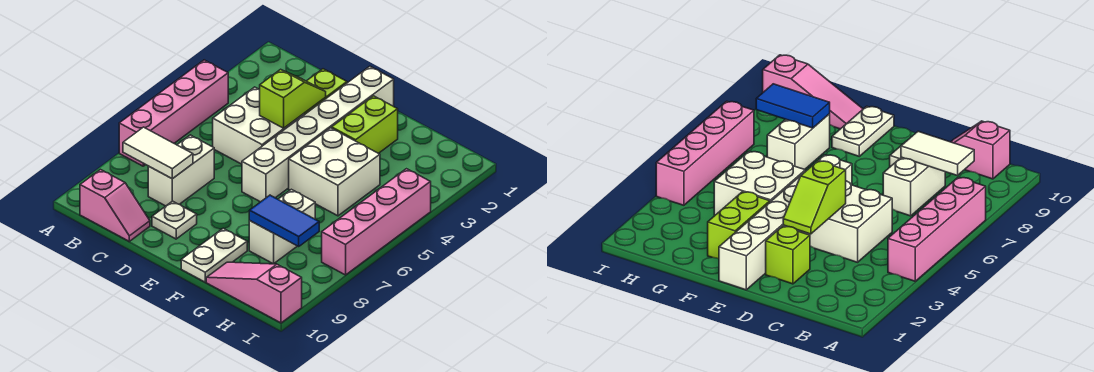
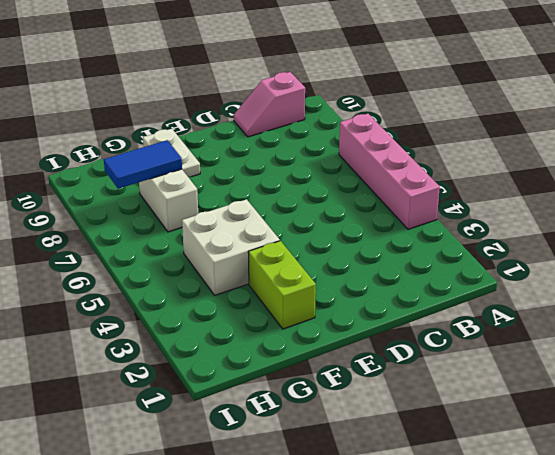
none -> white 2x2 brick [213,87,304,164]
none -> white 1x2 brick [148,135,214,206]
none -> lime 1x1 brick [304,69,347,115]

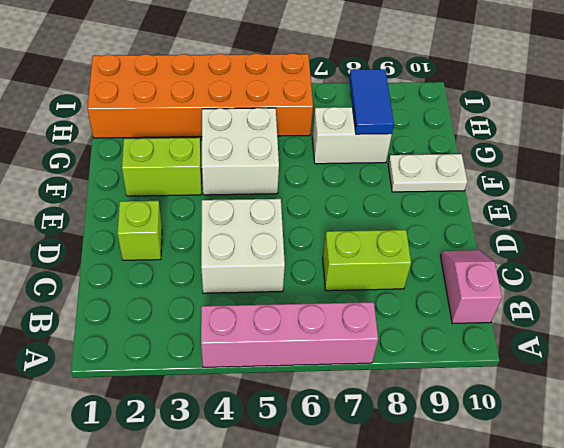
lime 1x2 brick [323,230,411,291] -> white 1x2 brick [148,135,214,206]
orange 2x6 brick [87,53,313,138] -> pink 1x4 brick [322,169,431,275]
none -> white 1x1 plate [152,201,197,239]
none -> white 1x6 brick [242,66,394,202]
none -> pink 1x3 slope [206,262,302,323]

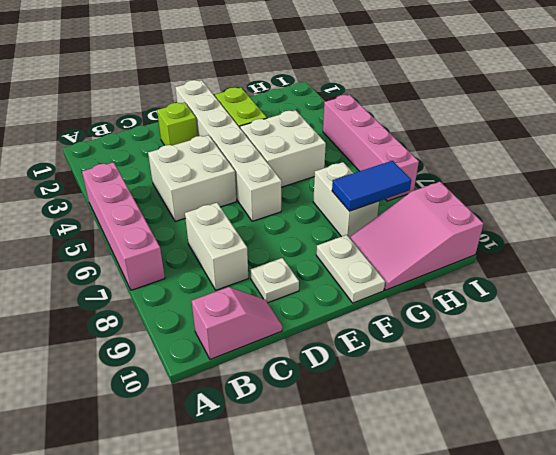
pink 2x3 slope [349,182,484,290] -> pink 1x3 slope [206,262,302,323]
none -> white 1x2 tile [123,127,193,179]
none -> lime 1x2 slope [260,69,326,128]

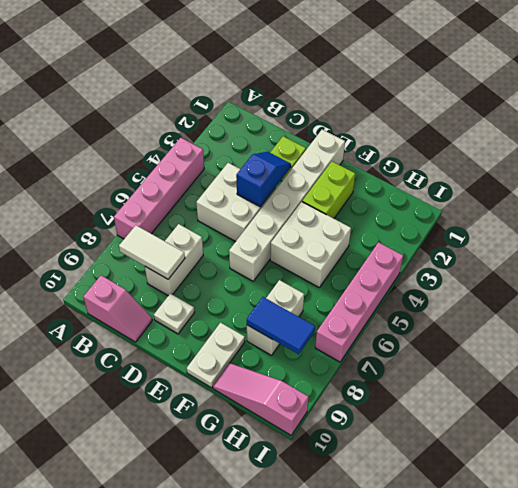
blue 1x2 slope [236,152,291,207] -> lime 1x2 slope [260,69,326,128]

